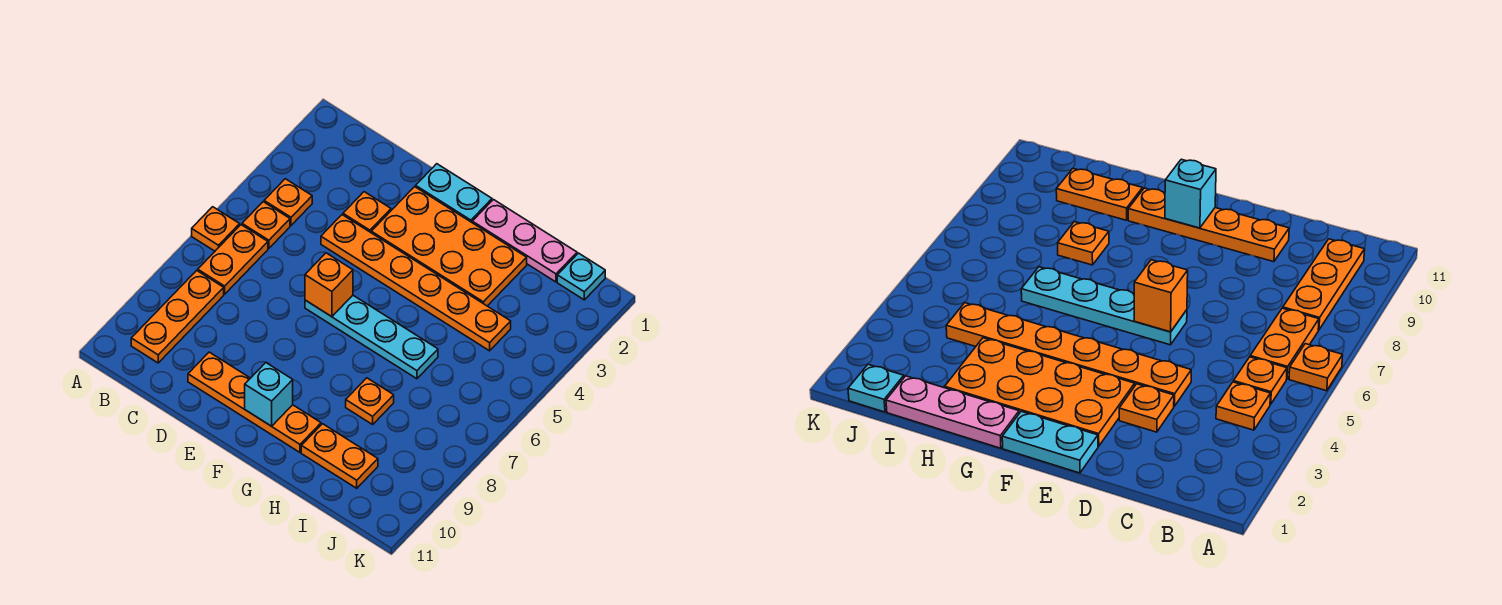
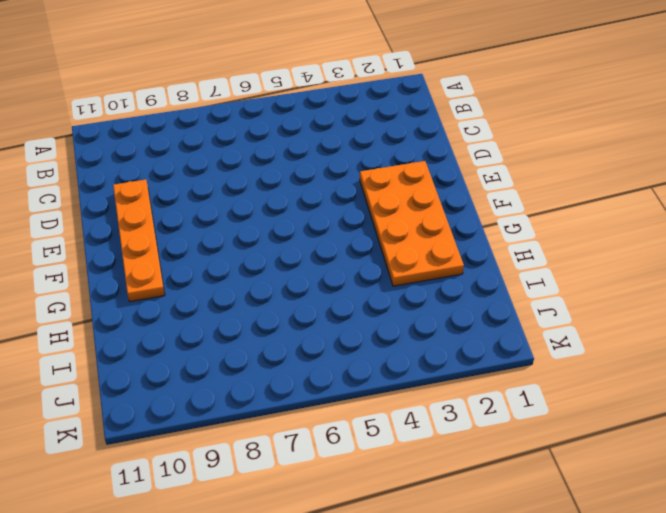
none -> orange 1x1 plate [192,207,240,251]
none -> orange 1x1 plate [264,179,312,225]
none -> orange 1x1 plate [242,202,290,248]

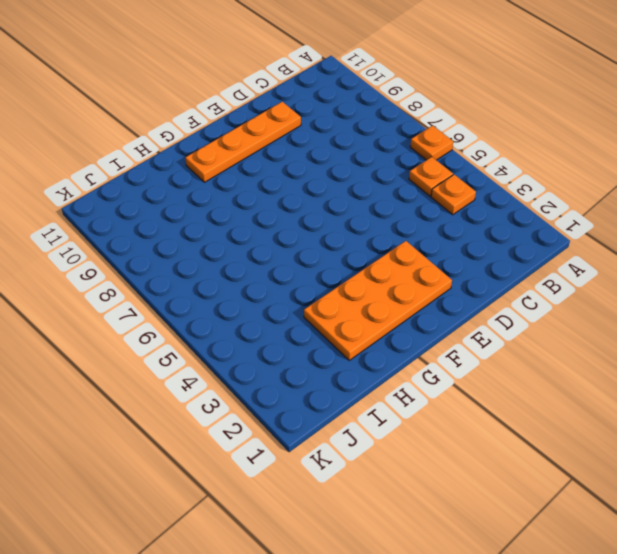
none -> orange 1x2 plate [198,225,268,294]
none -> orange 1x3 plate [131,271,224,363]
none -> orange 1x1 plate [343,192,391,232]

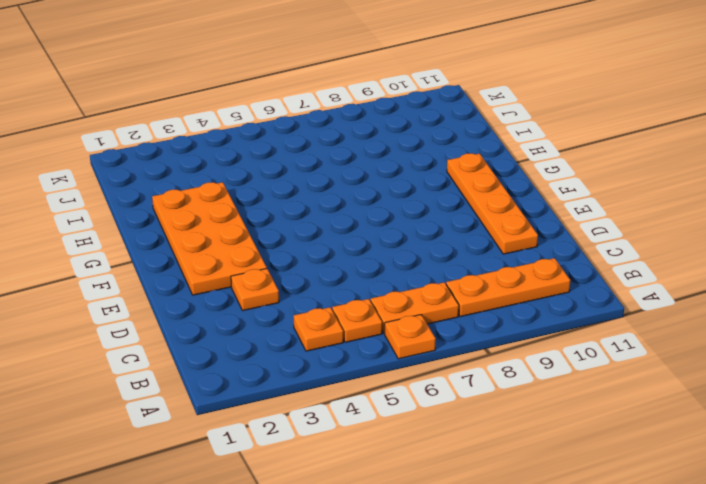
none -> orange 1x6 plate [321,215,511,351]
none -> cyan 1x2 plate [416,164,492,222]
none -> cyan 1x4 plate [305,295,438,379]

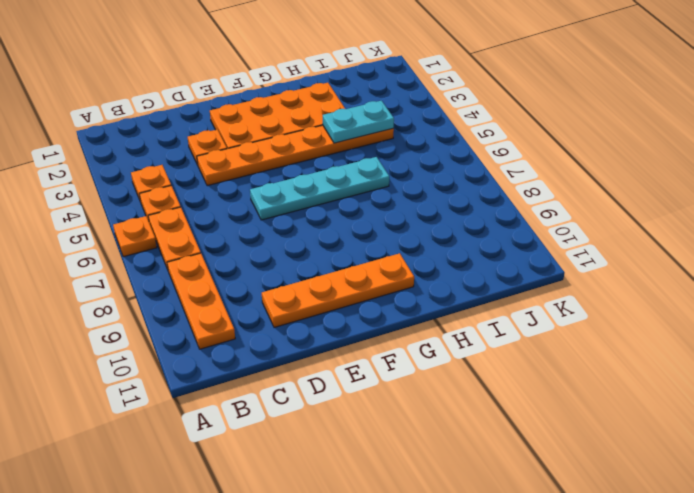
cyan 1x2 plate [323,101,394,143] -> cyan 1x2 plate moved to [416,164,492,222]
none -> pink 1x3 plate [472,200,577,282]
none -> orange 1x1 plate [346,378,394,424]
none -> orange 1x2 plate [301,424,378,488]

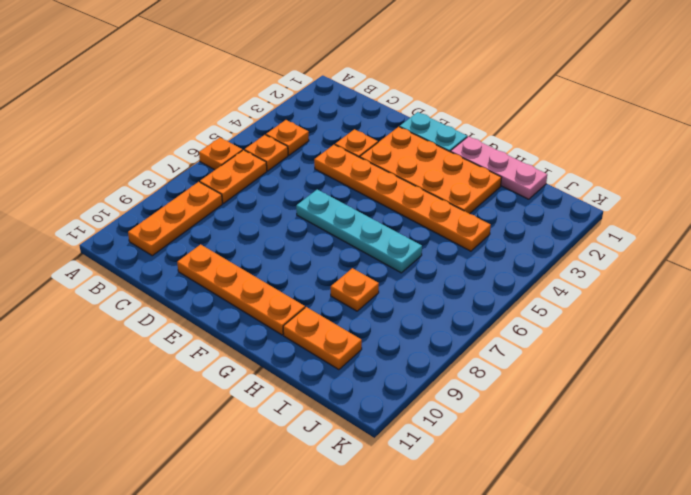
none -> cyan 1x1 plate [557,253,605,300]
none -> orange 1x1 brick [305,253,353,317]
none -> cyan 1x1 brick [245,363,293,426]

